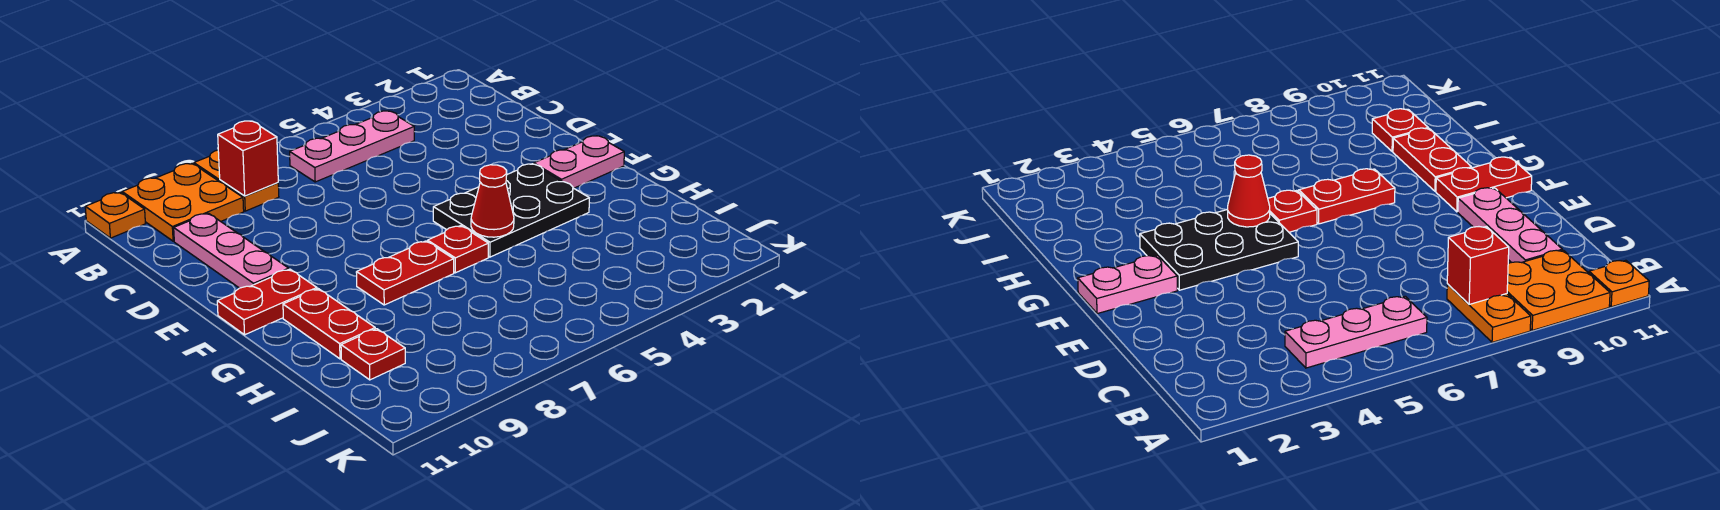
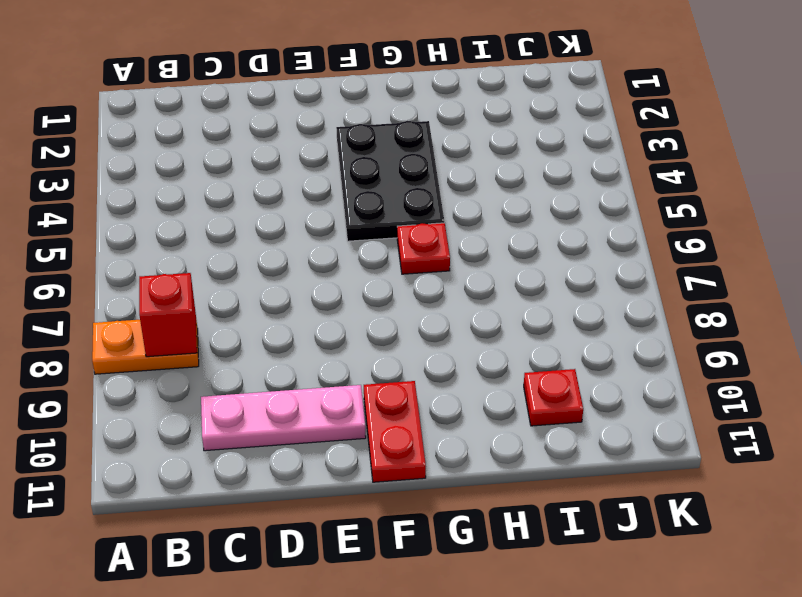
none -> orange 2x2 plate [122,163,244,241]
none -> orange 1x1 plate [85,192,145,238]
none -> pink 1x3 plate [290,111,414,182]

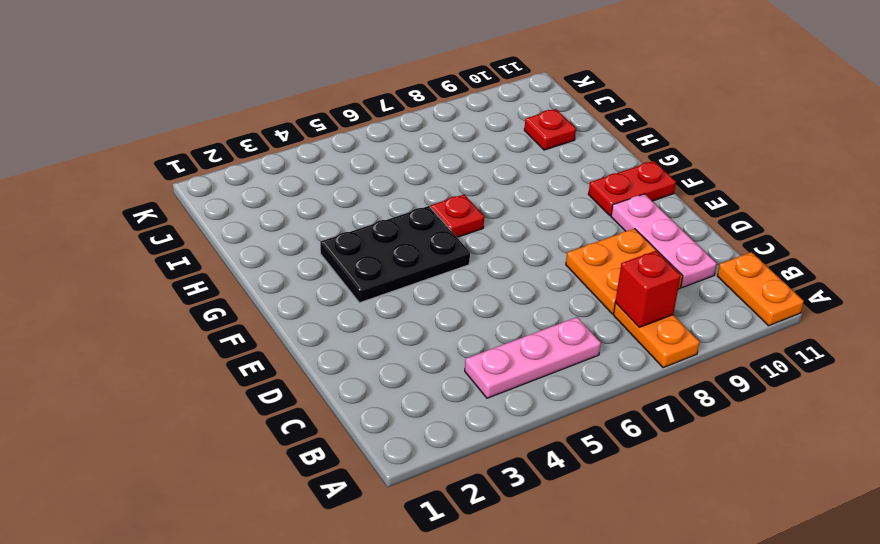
orange 1x2 plate [717,252,804,326] -> orange 1x1 plate [85,192,145,238]
orange 2x2 plate [566,229,683,314] -> orange 2x2 plate moved to [122,163,244,241]
none -> pink 1x2 plate [534,136,624,188]
none -> red 1x2 plate [356,241,454,305]
none -> red 1x2 plate [283,289,375,359]

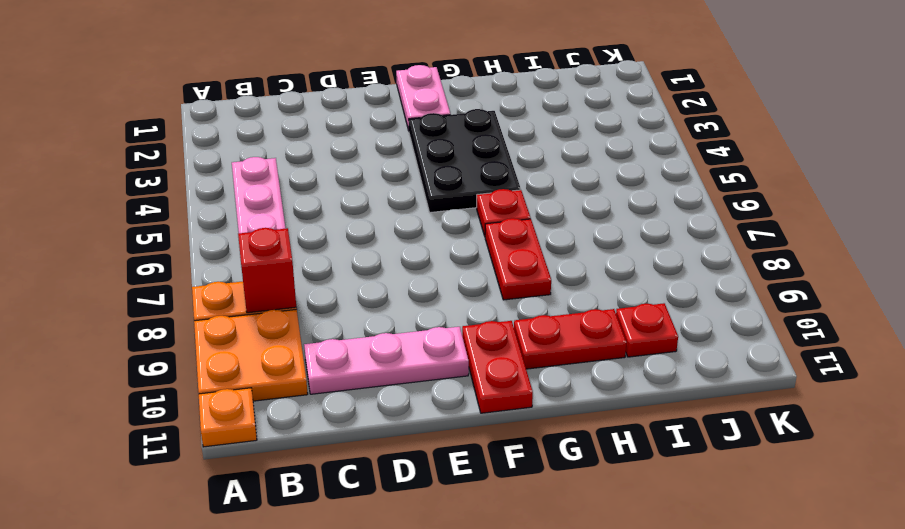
none -> red 1x1 cone [471,165,514,237]

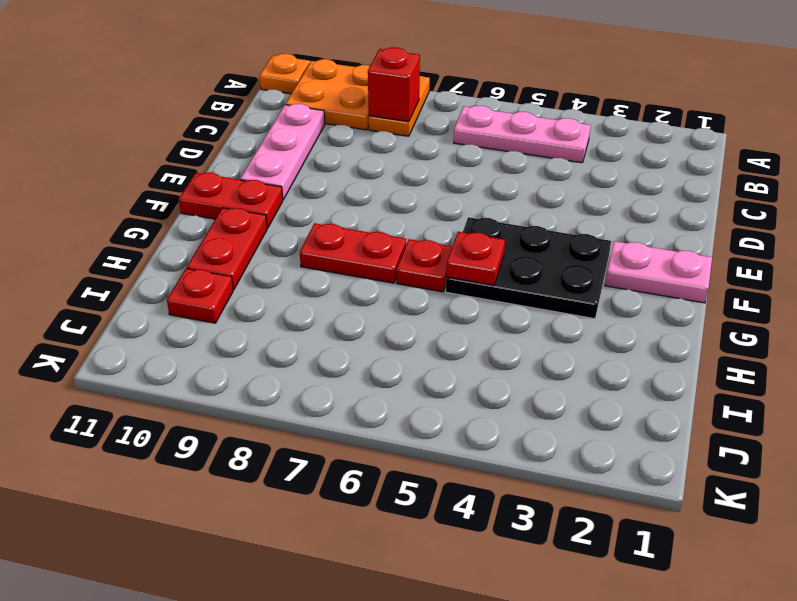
red 1x1 plate [446,232,505,285] -> red 1x1 cone [471,165,514,237]

